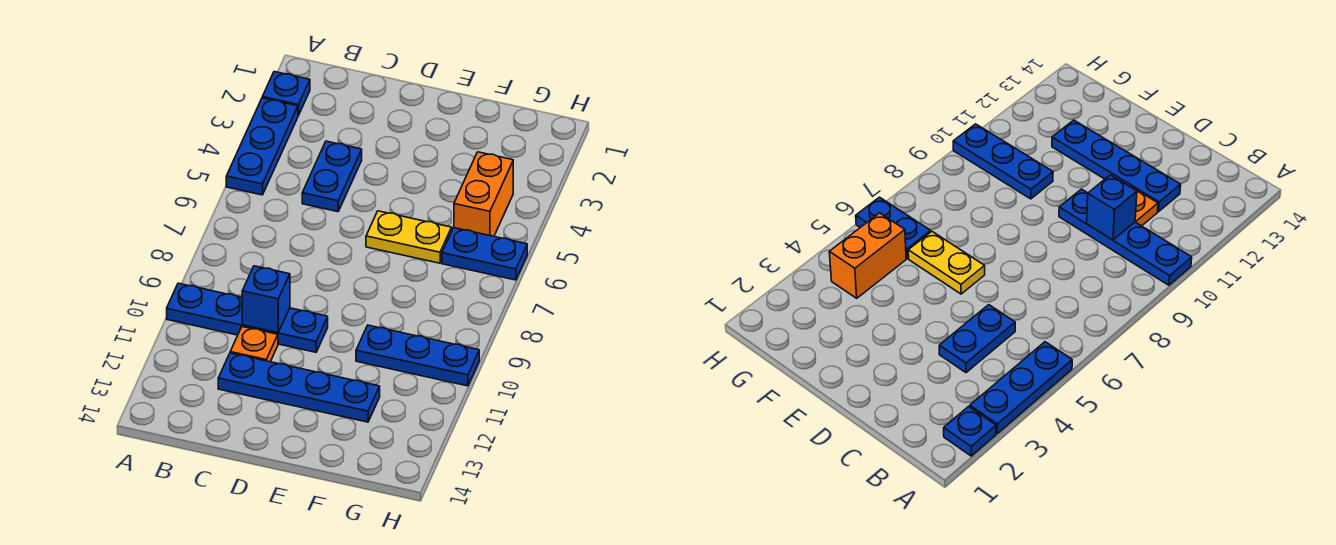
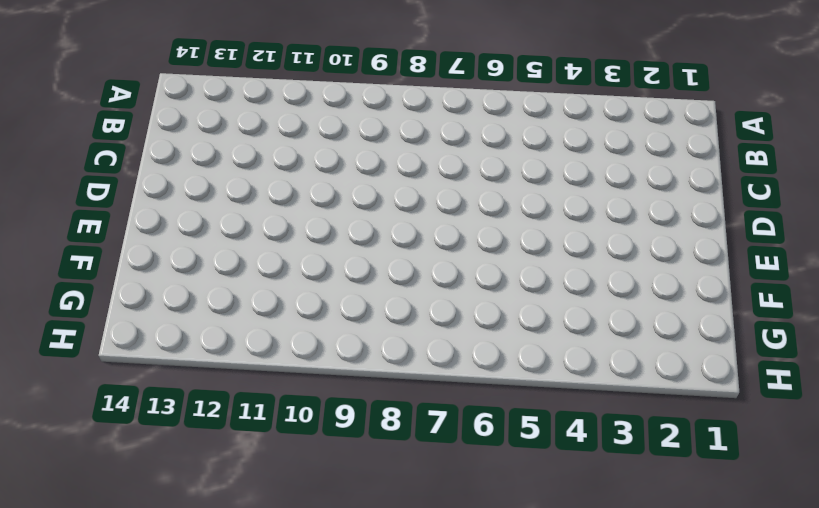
none -> blue 1x1 plate [262,72,310,115]
none -> blue 1x3 plate [226,98,298,195]

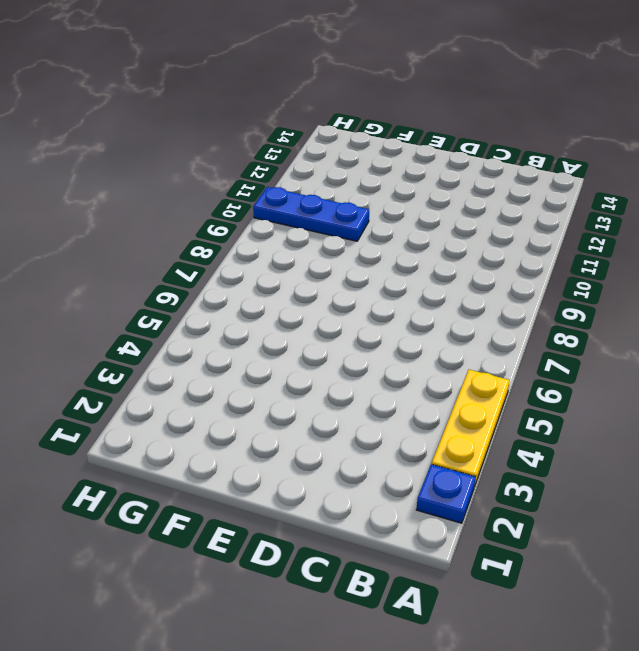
yellow 1x3 plate [431,370,510,487] -> blue 1x3 plate [226,98,298,195]
none -> blue 1x4 plate [167,283,328,352]
none -> blue 1x2 plate [302,141,362,212]

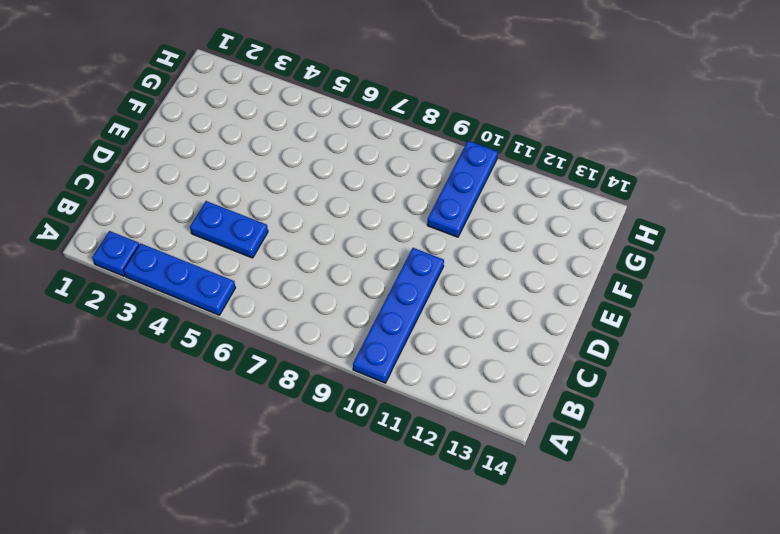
none -> orange 1x1 plate [230,327,278,362]
none -> blue 1x4 plate [218,353,380,422]

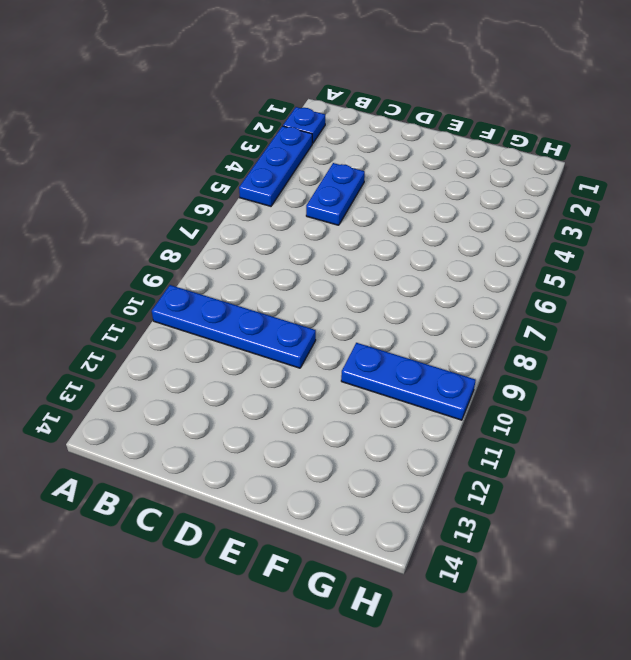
none -> orange 1x1 plate [230,327,278,362]
none -> blue 1x4 plate [218,353,380,422]

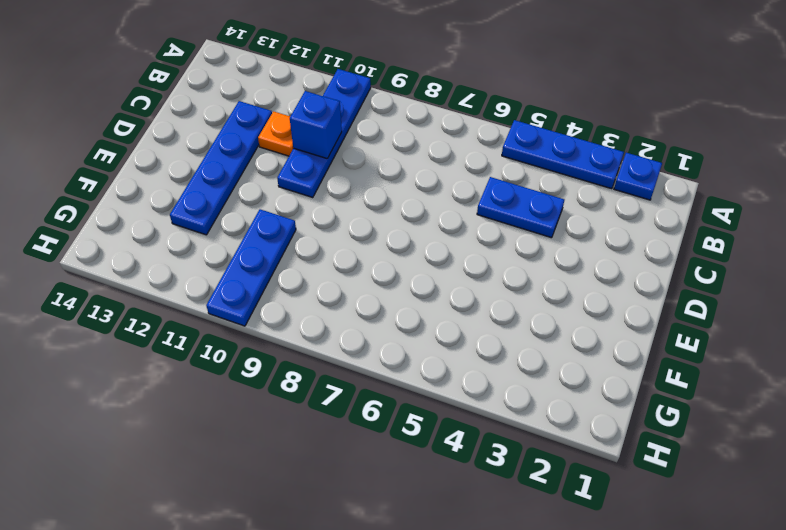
none -> yellow 1x2 plate [366,211,452,263]
none -> orange 1x2 brick [454,152,513,236]

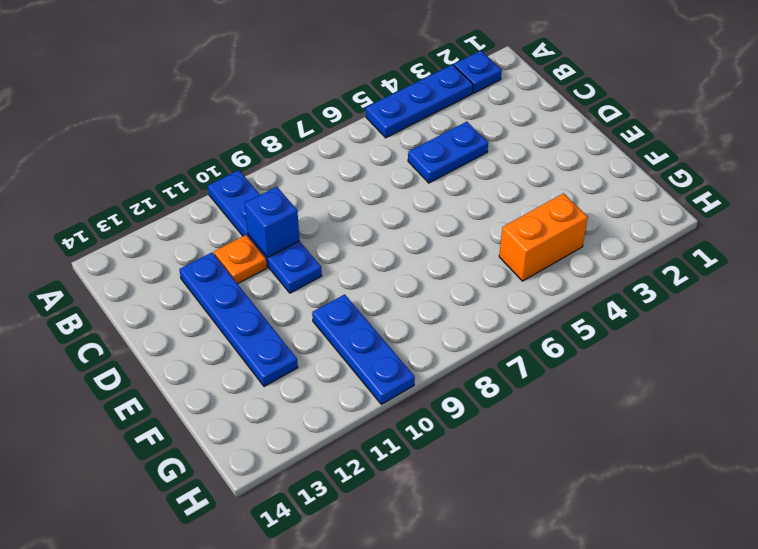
none -> yellow 1x2 plate [366,211,452,263]
none -> blue 1x2 plate [442,228,527,280]

